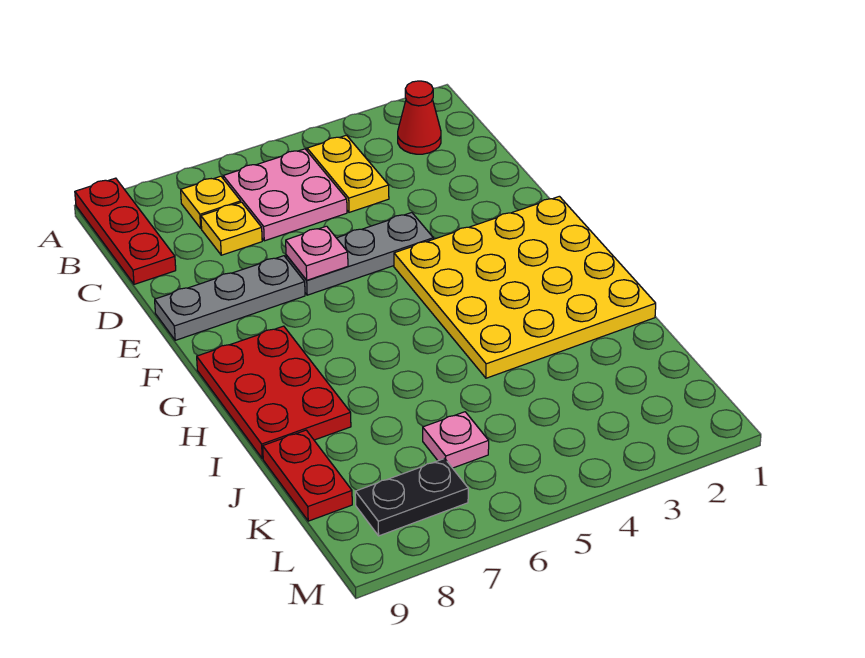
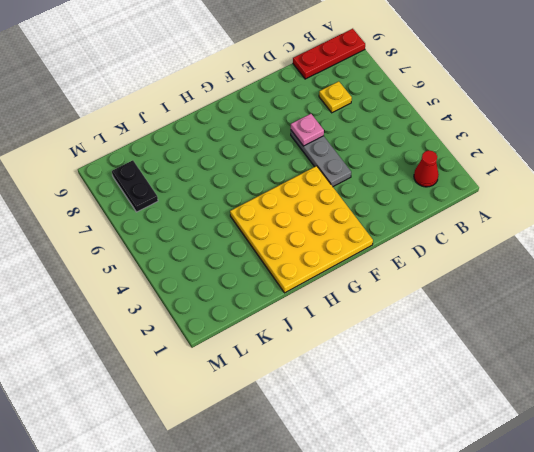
none -> yellow 1x2 plate [307,135,389,212]
none -> pink 2x2 plate [223,149,347,241]
none -> yellow 1x1 plate [181,176,241,228]

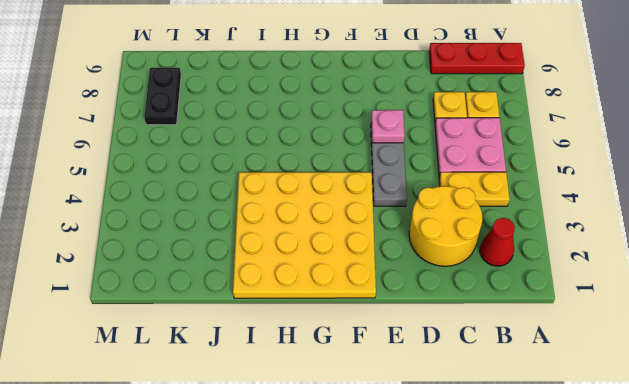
yellow 2x2 round brick [409,186,482,266] -> none
none -> grey 1x3 plate [155,256,305,340]
none -> red 2x3 plate [197,326,351,459]
none -> red 1x2 plate [263,430,352,521]

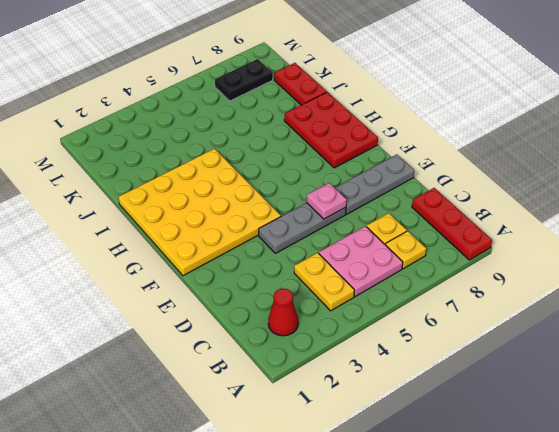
none -> pink 1x1 plate [423,412,489,468]

